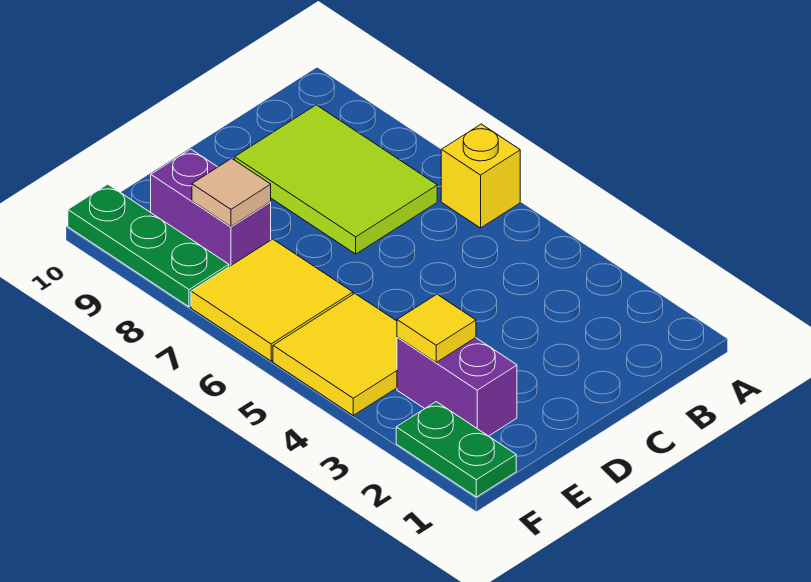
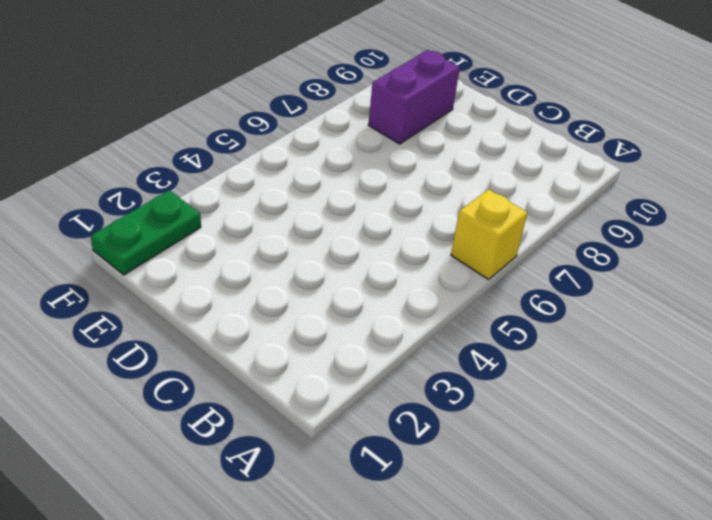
none -> lime 2x3 tile [235,105,437,254]
none -> purple 1x2 brick [397,337,517,436]

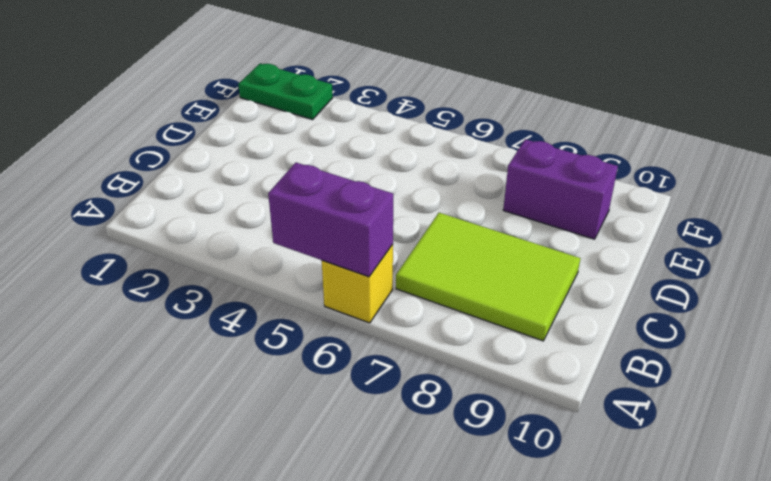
purple 1x2 brick [268,163,393,277] -> purple 1x2 brick moved to [397,337,517,436]
none -> yellow 2x2 tile [273,294,397,415]
none -> yellow 2x2 tile [191,239,353,361]

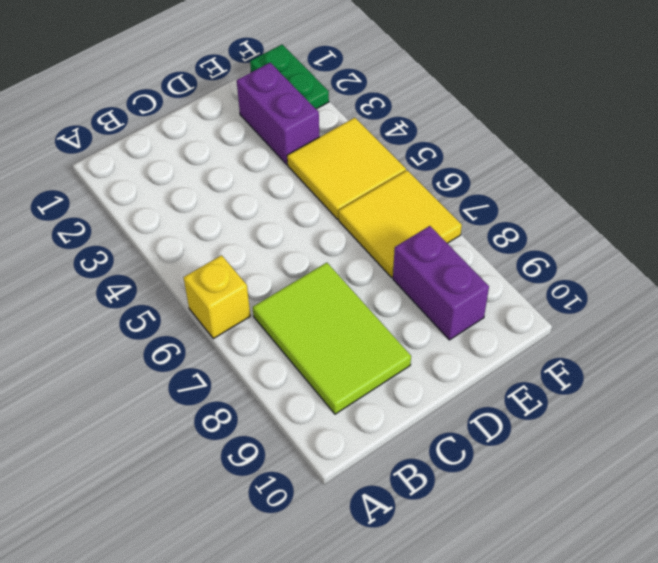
none -> green 1x3 plate [68,184,229,307]
none -> yellow 1x1 tile [397,294,476,362]

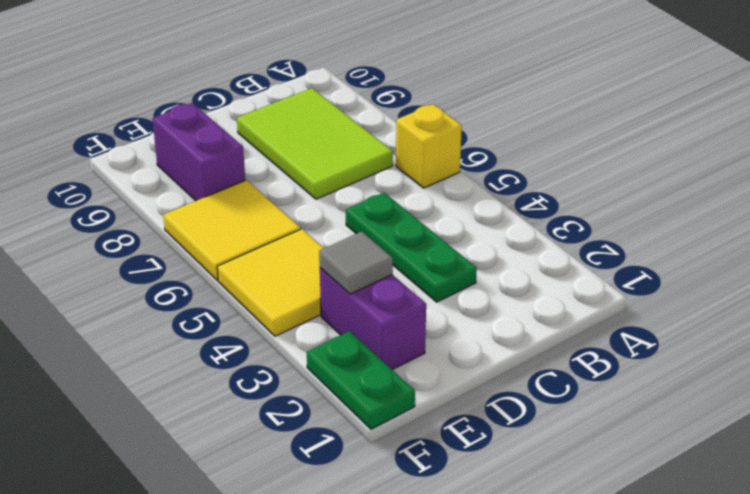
green 1x3 plate [346,193,477,302] -> green 1x3 plate moved to [68,184,229,307]
grey 1x1 tile [319,232,393,294] -> yellow 1x1 tile [397,294,476,362]
none -> tan 1x1 tile [192,158,271,227]

